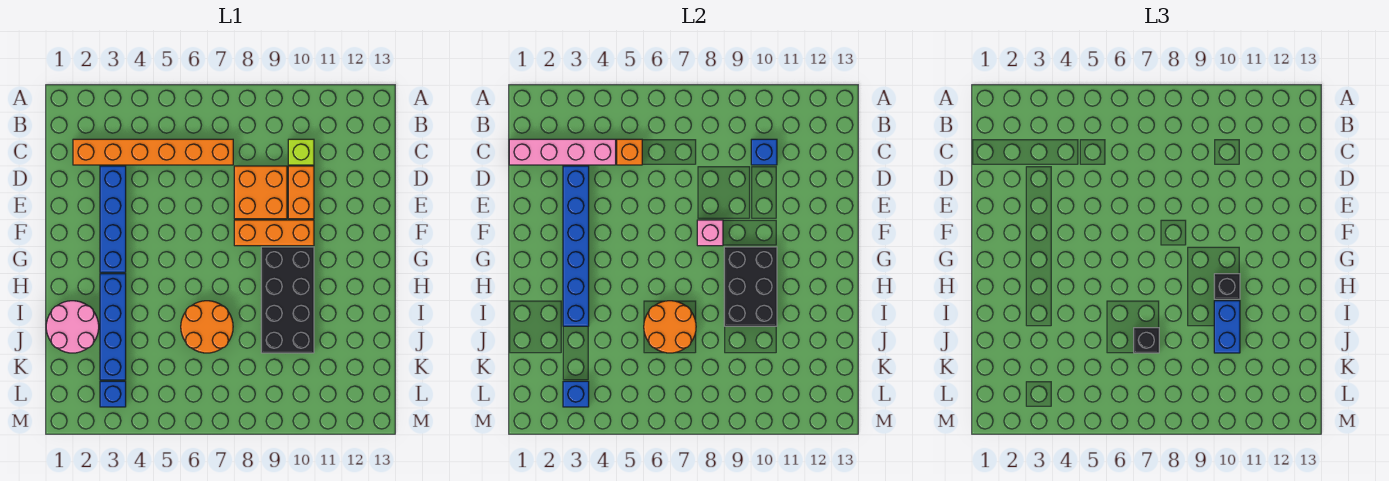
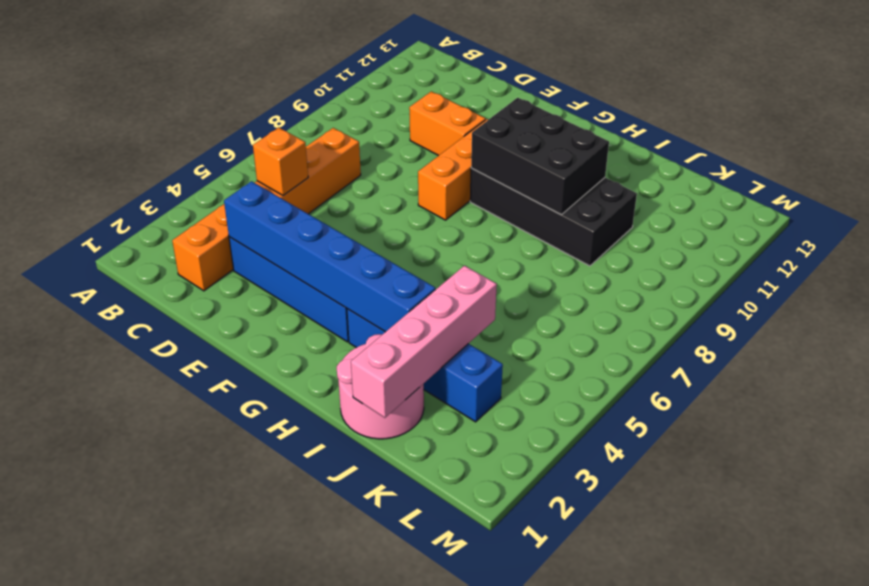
pink 1x4 brick [351,266,497,418] -> pink 1x4 brick moved to [509,139,616,165]
none -> lime 1x1 brick [288,139,314,165]
none -> orange 2x2 brick [234,166,287,219]
none -> orange 2x2 round brick [181,301,233,353]

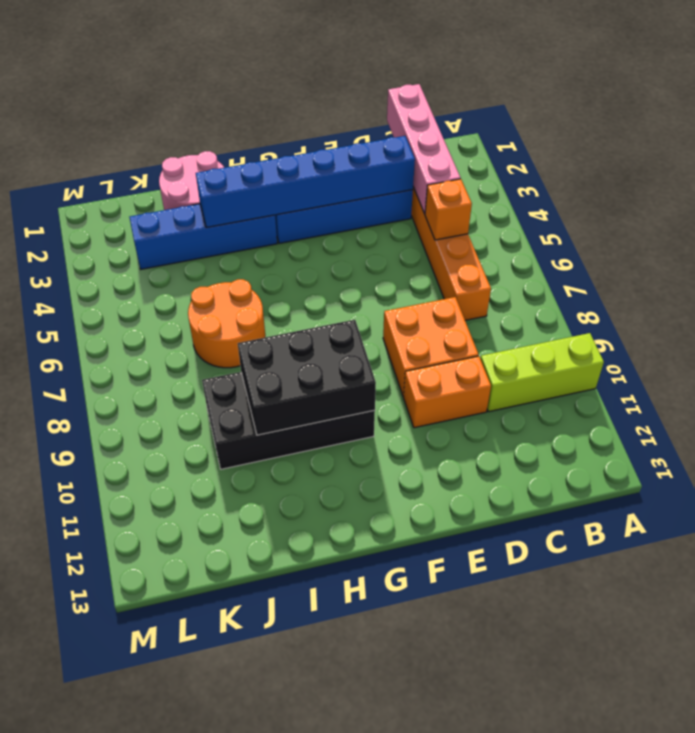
lime 1x3 brick [481,333,604,412] -> lime 1x1 brick [288,139,314,165]
none -> orange 1x3 brick [234,220,314,246]
none -> blue 1x1 brick [100,381,126,407]
none -> blue 1x1 brick [751,139,777,165]

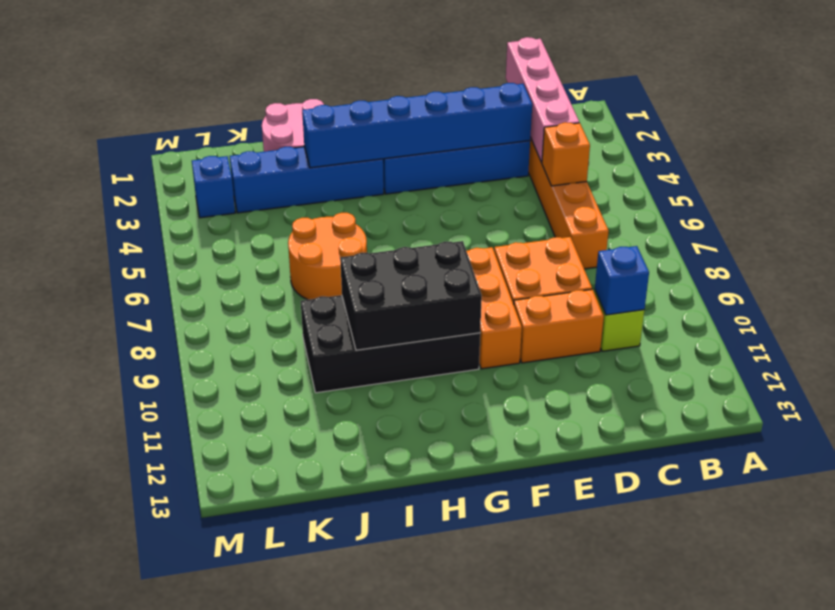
none -> pink 1x1 brick [697,220,723,246]
none -> orange 2x2 round brick [644,301,696,353]
none -> blue 1x1 brick [563,381,589,407]

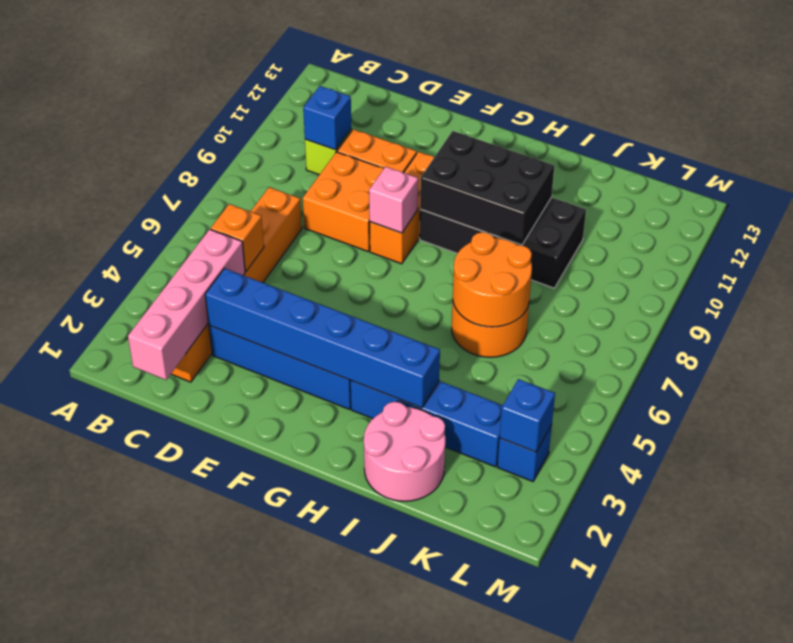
none -> black 1x1 brick [1214,274,1240,299]
none -> blue 1x2 brick [1214,301,1240,353]
none -> black 1x1 brick [1134,328,1159,353]

